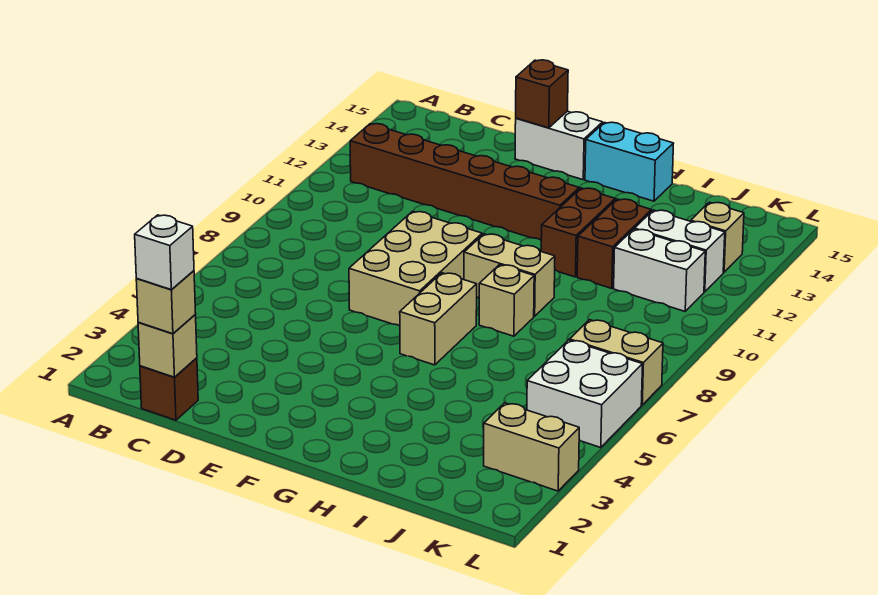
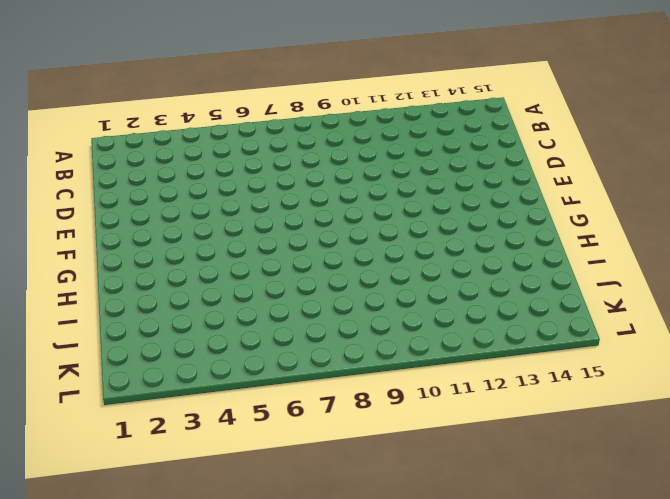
none -> brown 1x6 brick [350,124,579,240]
none -> brown 1x1 brick [140,358,198,420]
none -> tan 2x3 brick [349,211,482,326]

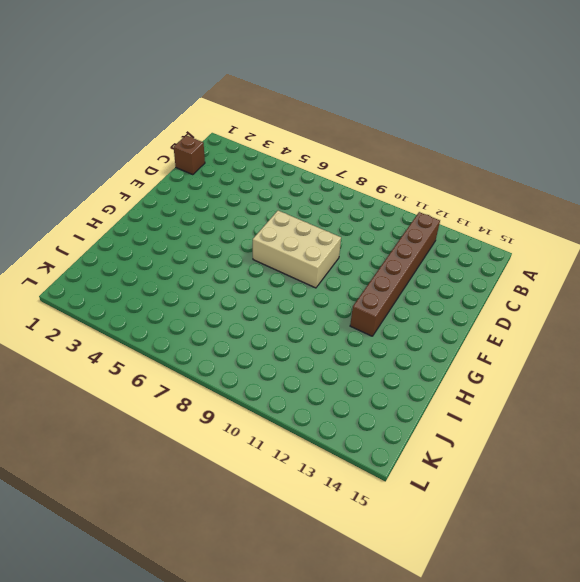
none -> white 1x2 brick [515,111,603,180]
none -> tan 1x2 brick [400,273,477,365]
none -> tan 1x2 brick [464,234,555,316]

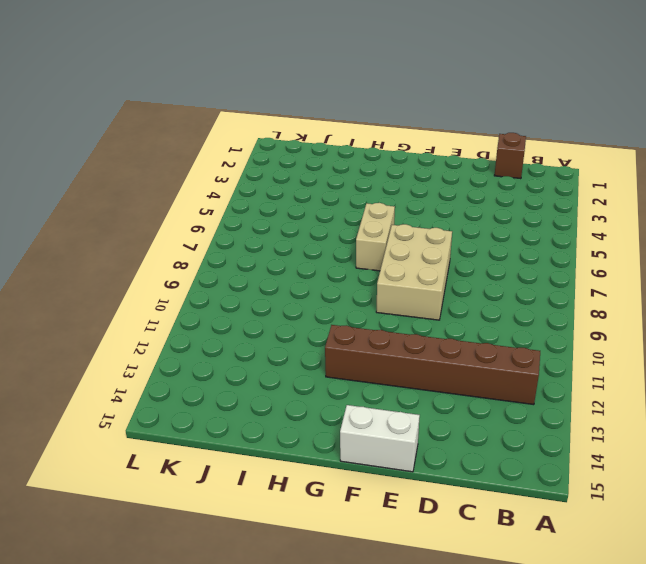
none -> tan 1x2 brick [464,234,555,316]
none -> cyan 1x2 brick [585,122,674,201]
none -> tan 1x1 brick [479,265,534,336]

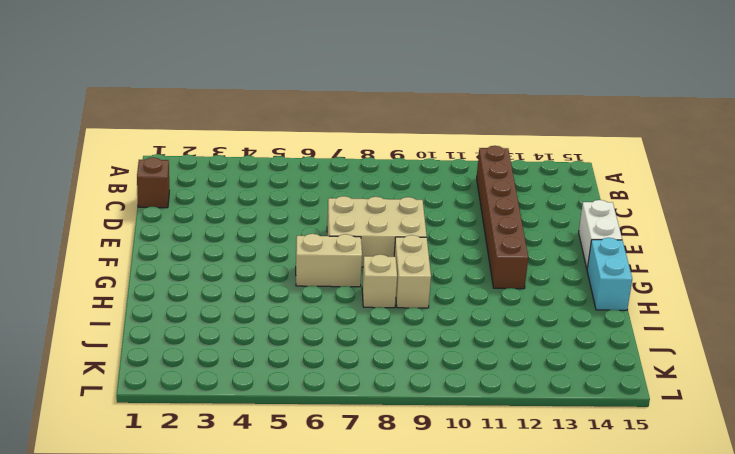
none -> brown 1x2 brick [541,188,615,277]
none -> brown 1x2 brick [577,199,651,288]
none -> white 1x2 brick [614,229,705,311]

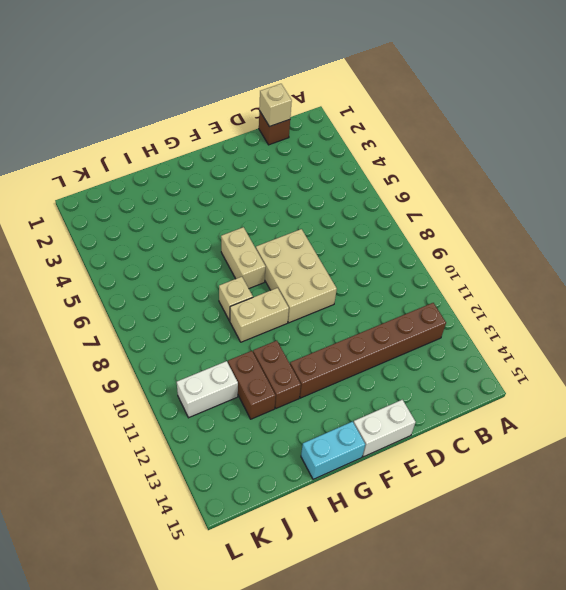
none -> white 1x2 brick [634,210,725,292]
none -> tan 1x2 brick [484,403,579,491]
none -> white 2x2 brick [527,340,643,448]

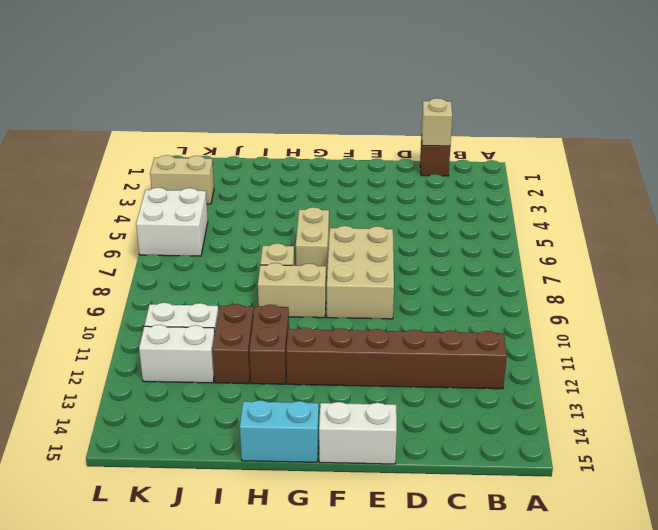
none -> tan 1x2 brick [570,320,663,405]
none -> tan 1x1 brick [691,202,744,272]
none -> brown 1x1 brick [516,60,568,128]

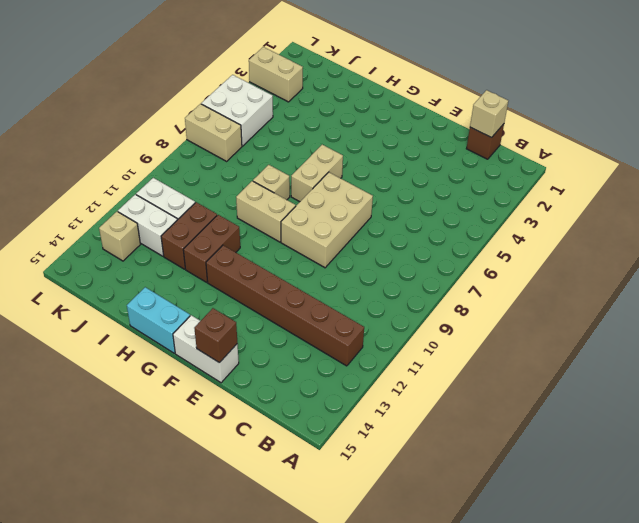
none -> tan 1x1 brick [136,271,196,334]
none -> white 1x1 brick [135,215,194,289]

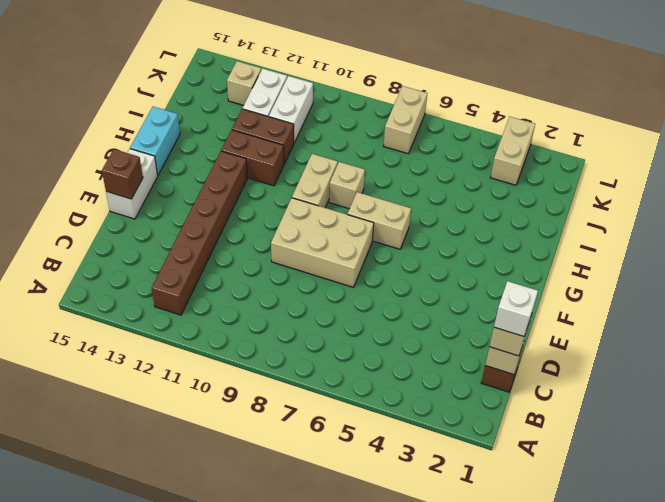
none -> white 2x2 brick [527,340,643,448]

